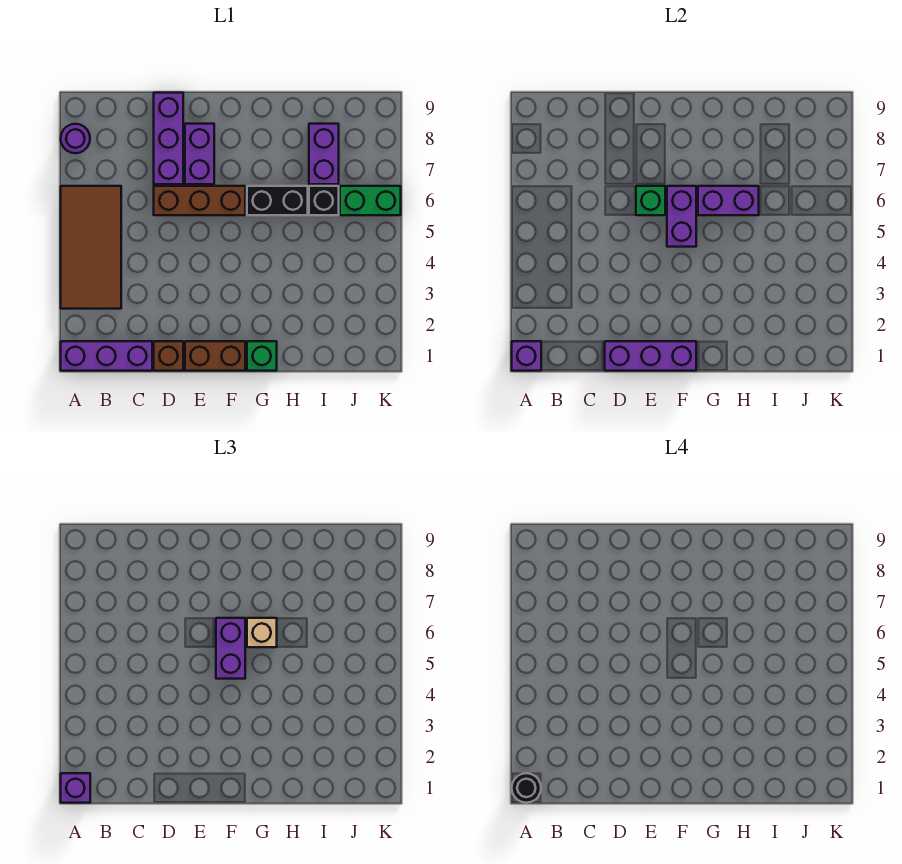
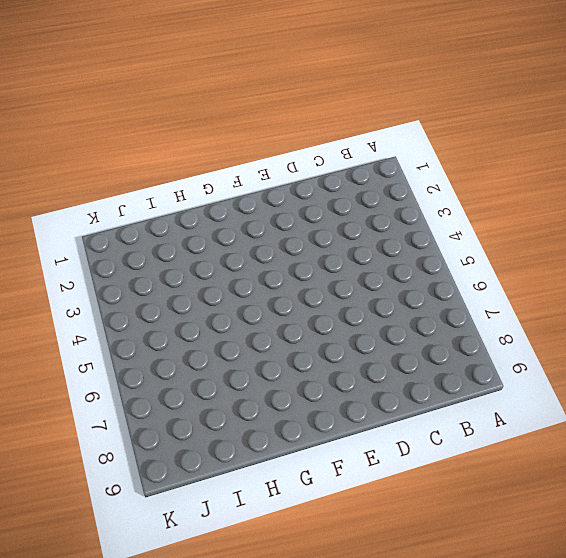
none -> purple 1x3 brick [61,341,152,371]
none -> brown 2x4 tile [61,186,121,309]
none -> purple 1x1 round brick [61,124,90,153]

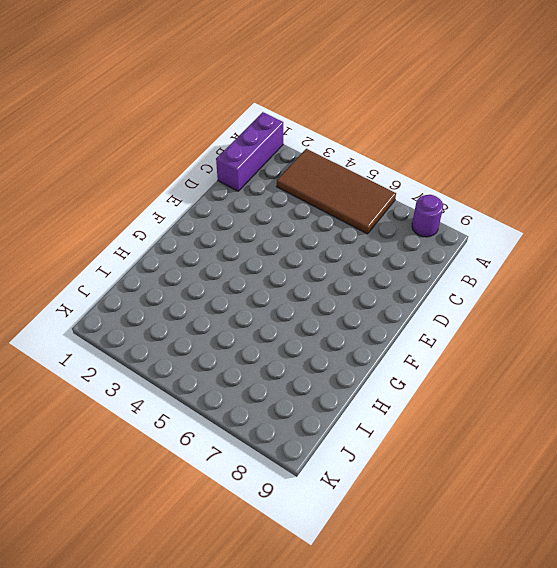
none -> brown 1x1 brick [154,341,183,371]
none -> brown 1x3 brick [154,186,245,215]
none -> purple 1x3 brick [154,93,183,184]

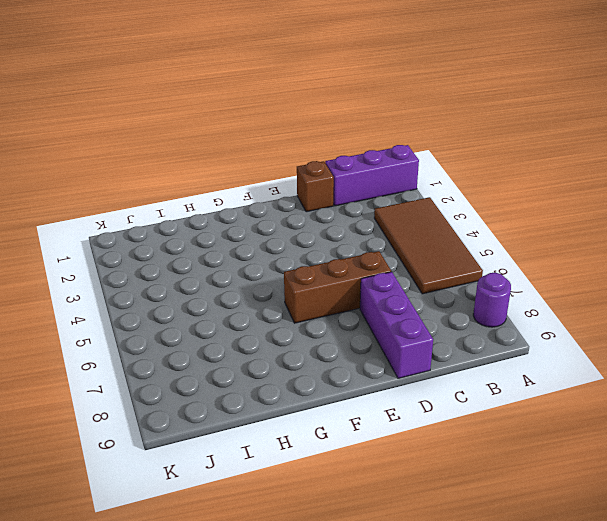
none -> brown 1x2 brick [185,341,245,371]
none -> purple 1x2 brick [185,124,214,184]
none -> green 1x1 brick [247,341,277,371]

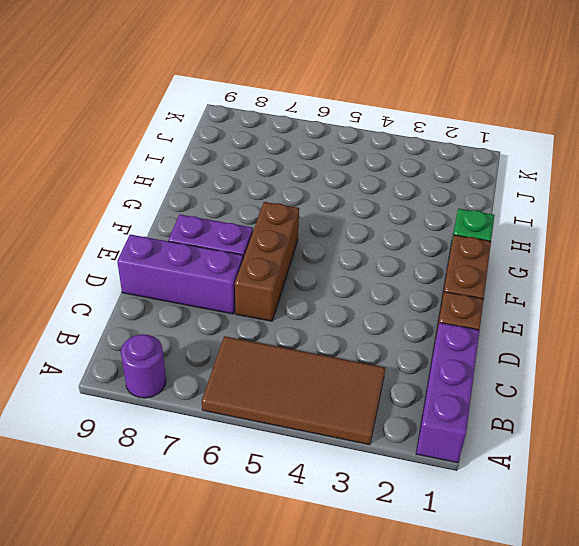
none -> black 1x2 brick [247,186,308,215]
none -> black 1x1 brick [309,186,339,215]
none -> purple 1x2 brick [309,124,339,184]

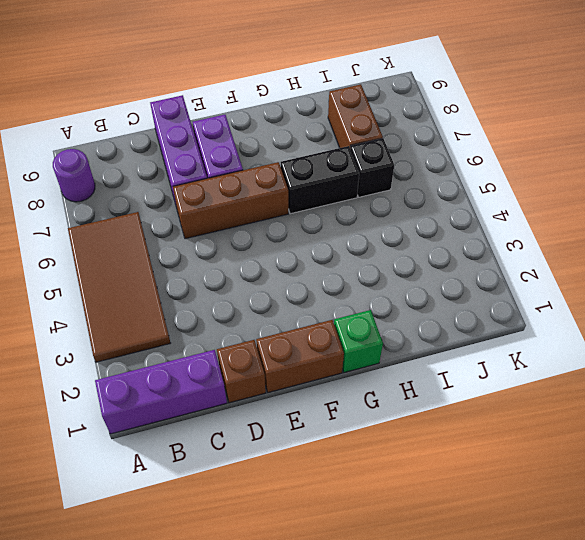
brown 1x2 brick [328,84,383,148] -> purple 1x2 brick [309,124,339,184]
none -> green 1x2 brick [340,186,401,215]
none -> purple 1x1 brick [512,341,541,371]
none -> purple 1x3 brick [605,341,696,371]

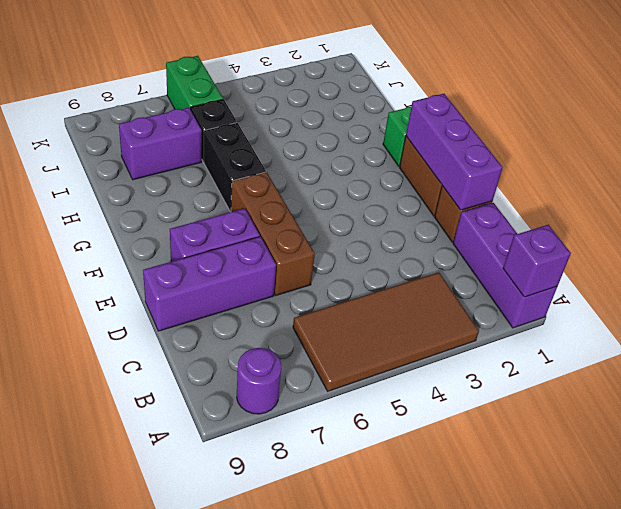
none -> green 1x1 brick [636,186,665,215]
none -> purple 1x2 brick [667,186,696,247]
none -> purple 1x2 brick [698,186,759,215]

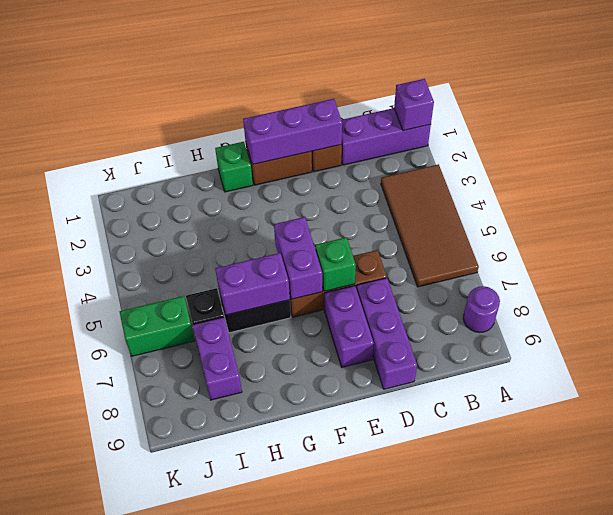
none -> purple 1x1 brick [61,773,90,803]
none -> purple 1x2 brick [216,618,245,679]
none -> tan 1x1 brick [247,618,277,647]

